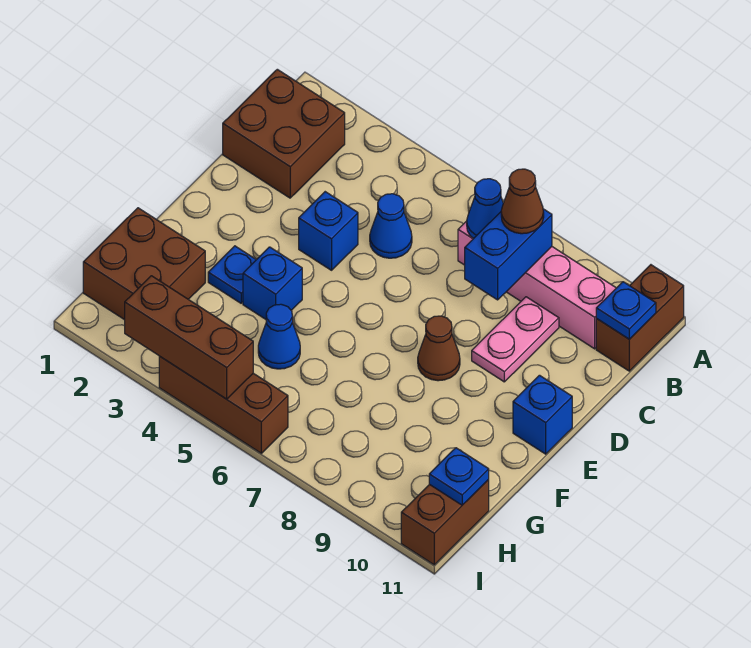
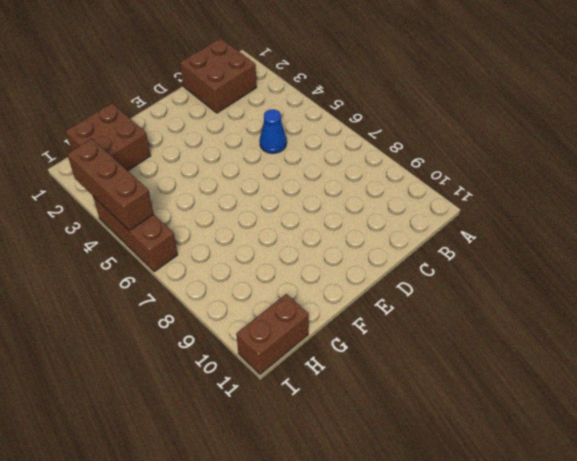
none -> brown 1x2 brick [596,265,684,371]
none -> pink 1x4 brick [458,221,616,349]
none -> pink 1x2 plate [472,297,559,382]

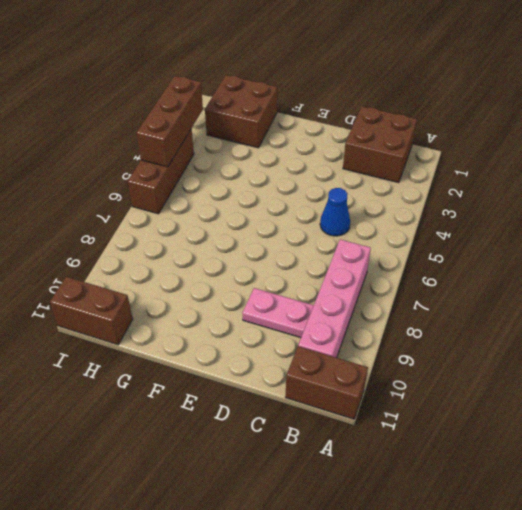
none -> blue 1x1 brick [299,192,358,270]
none -> brown 1x1 cone [418,316,460,381]
none -> blue 1x1 brick [513,375,572,454]

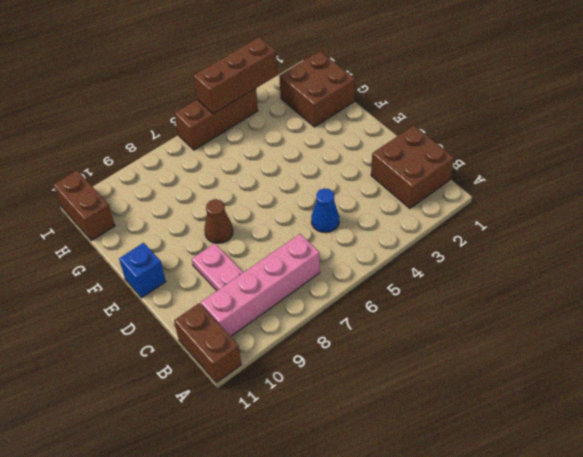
none -> blue 1x1 brick [299,192,358,270]
none -> blue 1x1 plate [208,246,256,303]
none -> blue 1x1 brick [243,247,302,319]

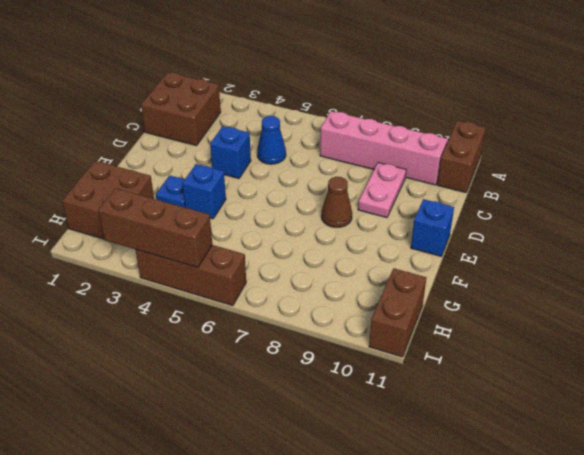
none -> blue 1x1 cone [258,304,300,369]
none -> blue 1x1 cone [467,179,503,239]
none -> blue 1x2 brick [465,209,552,300]

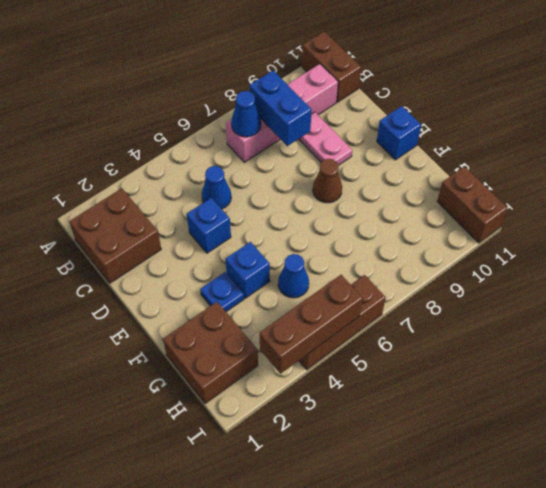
none -> blue 1x1 plate [596,282,656,339]
none -> blue 1x1 plate [429,448,489,505]
none -> brown 1x1 cone [501,169,544,234]

